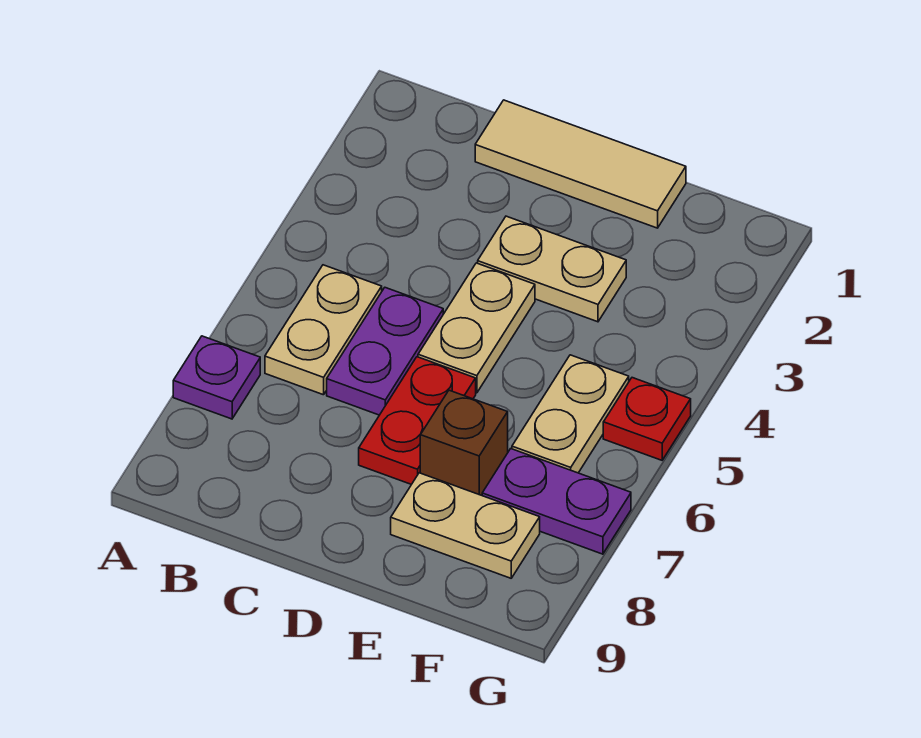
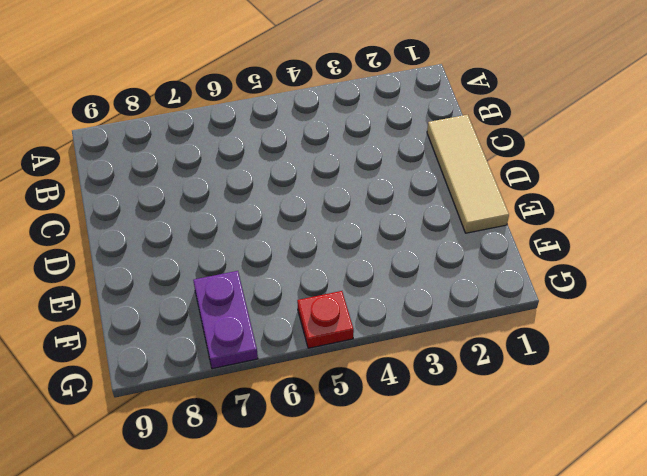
none -> purple 1x1 plate [173,336,260,419]
none -> tan 1x2 plate [265,265,382,395]
none -> purple 1x2 plate [327,288,443,415]

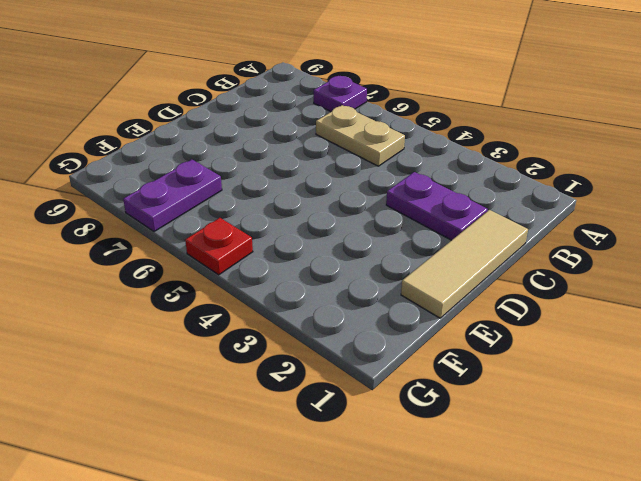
purple 1x2 plate [386,172,487,240] -> purple 1x2 plate moved to [327,288,443,415]
none -> tan 1x2 plate [478,216,626,322]
none -> tan 1x2 plate [418,263,535,393]
none -> red 1x2 plate [359,357,476,484]

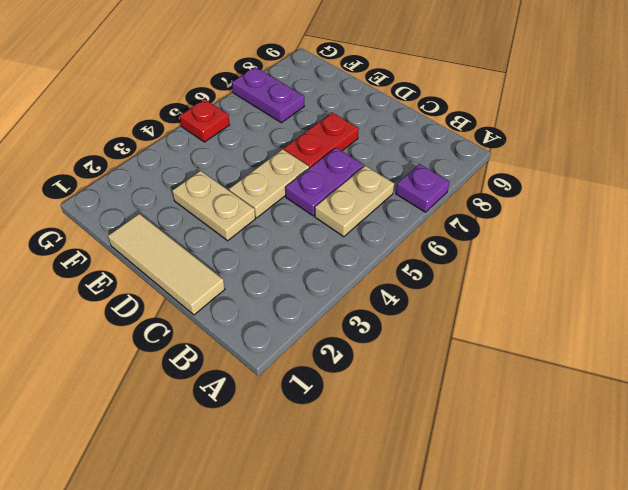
none -> brown 1x1 brick [420,390,508,495]
none -> tan 1x2 plate [391,473,540,578]
none -> tan 1x2 plate [512,355,629,473]

